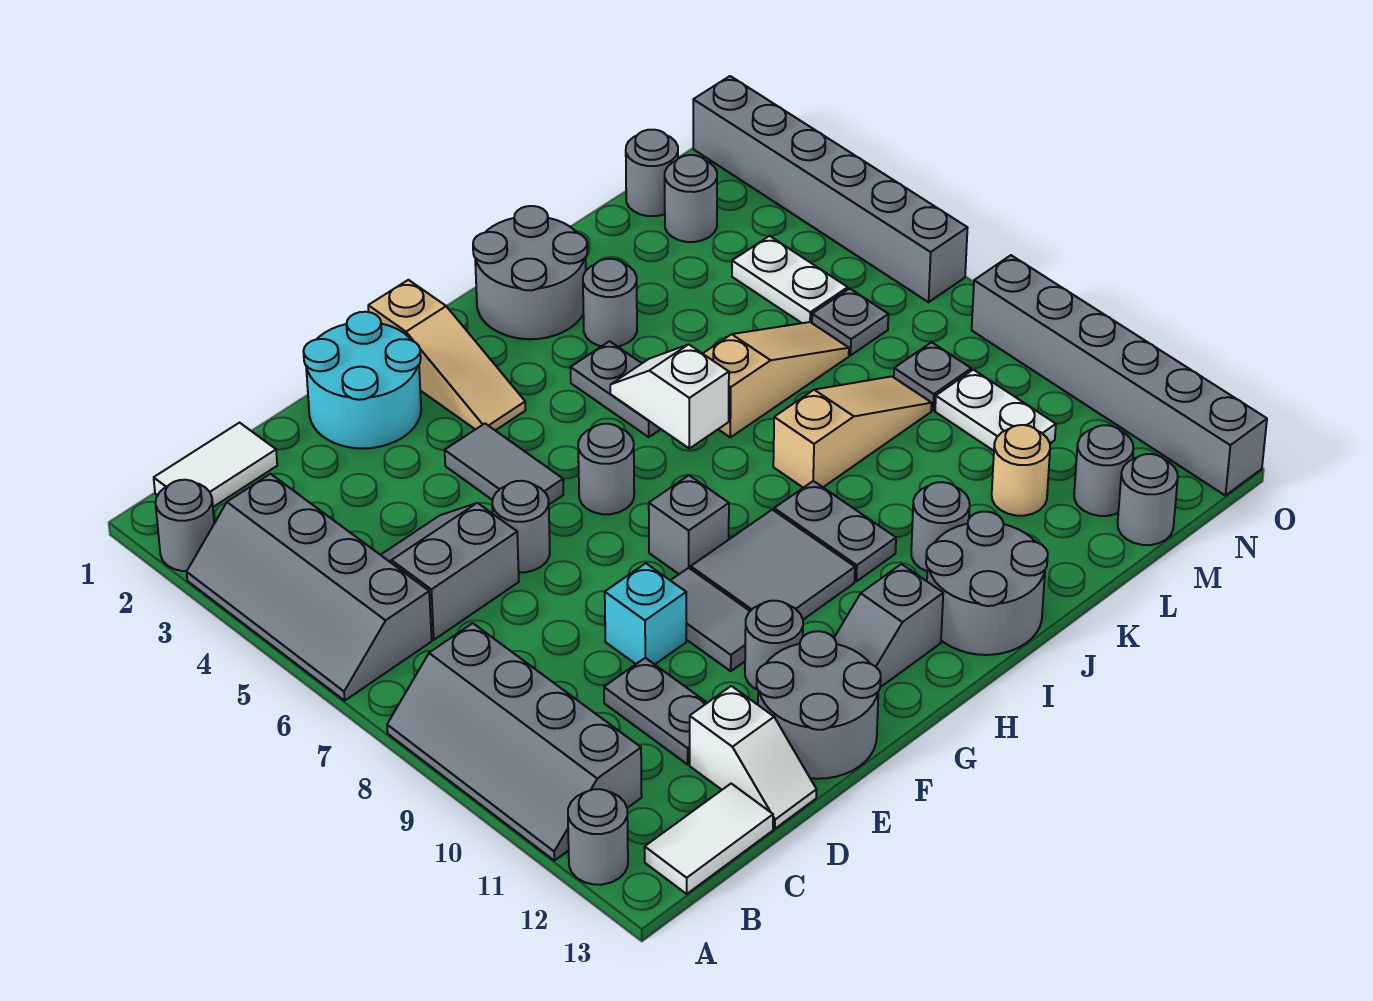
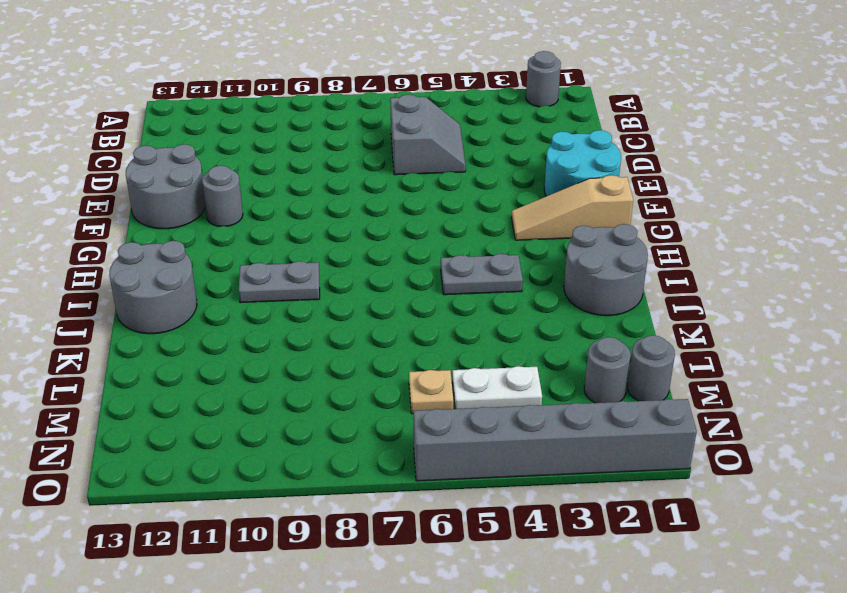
tan 1x1 plate [409,370,454,414] -> grey 1x1 plate [812,289,888,355]
none -> grey 2x4 slope [187,474,432,701]
none -> grey 2x4 slope [387,623,642,861]
none -> grey 1x1 round brick [568,789,628,885]
none -> white 1x2 tile [154,423,277,507]

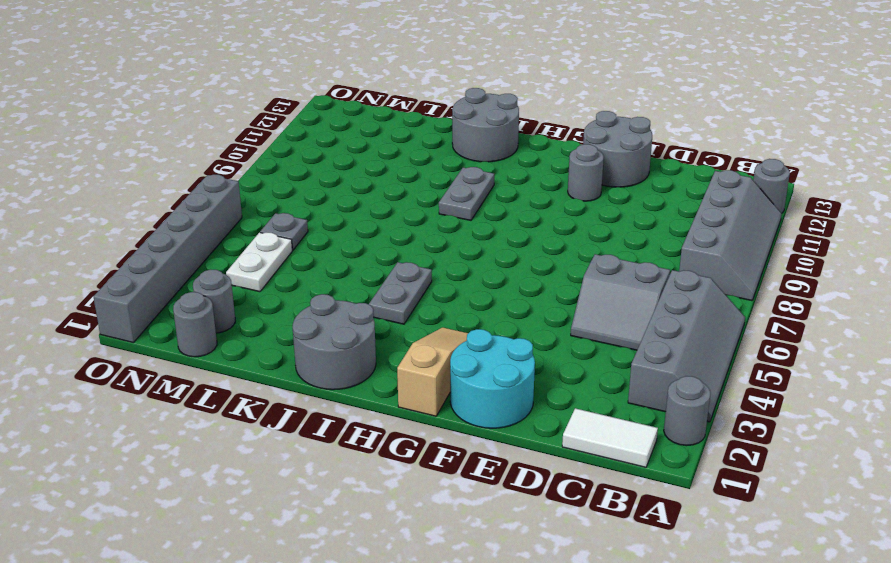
none -> white 1x2 tile [645,784,773,894]
none -> grey 1x2 plate [604,658,707,764]
none -> white 1x2 slope [690,686,817,829]
none -> grey 1x1 round brick [492,481,550,572]

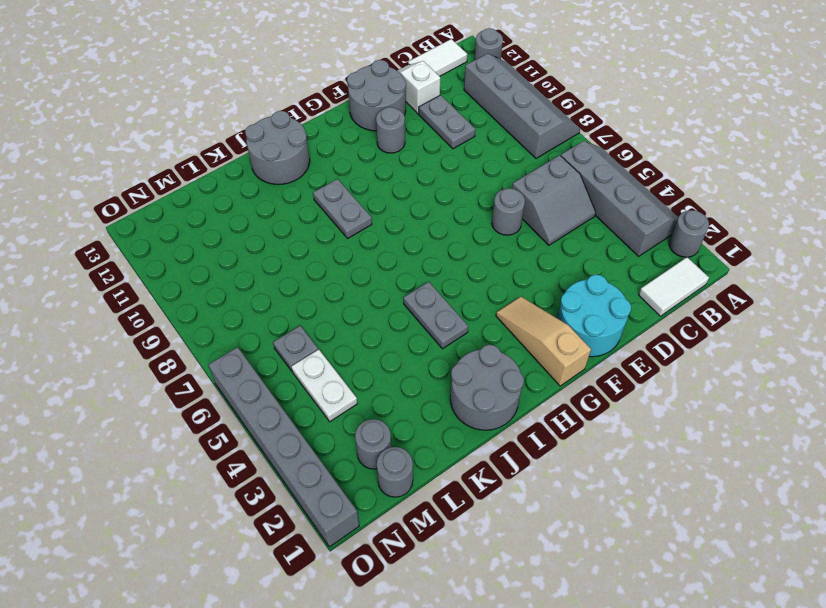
none -> cyan 1x1 brick [605,563,686,664]
none -> grey 1x2 tile [445,424,563,504]
none -> grey 1x2 tile [670,568,750,671]
none -> grey 1x1 round brick [578,424,634,514]

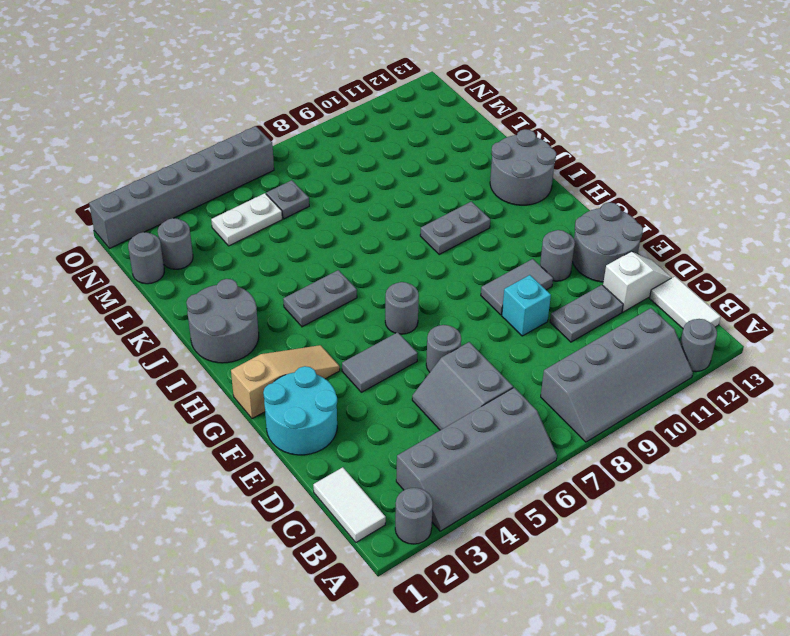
none -> grey 1x1 brick [649,475,729,574]
none -> grey 2x2 tile [691,510,855,620]
none -> grey 1x2 slope [834,564,943,687]
none -> grey 1x1 round brick [583,259,637,346]

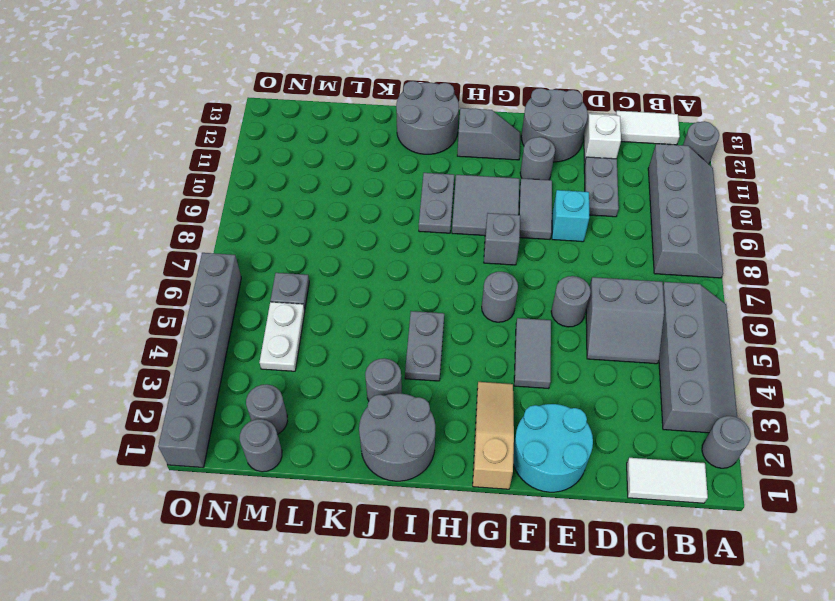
none -> tan 1x3 slope [703,322,849,437]
none -> tan 1x3 slope [773,376,932,488]
none -> grey 1x1 round brick [911,482,970,571]
none -> tan 1x1 round brick [992,425,1050,516]

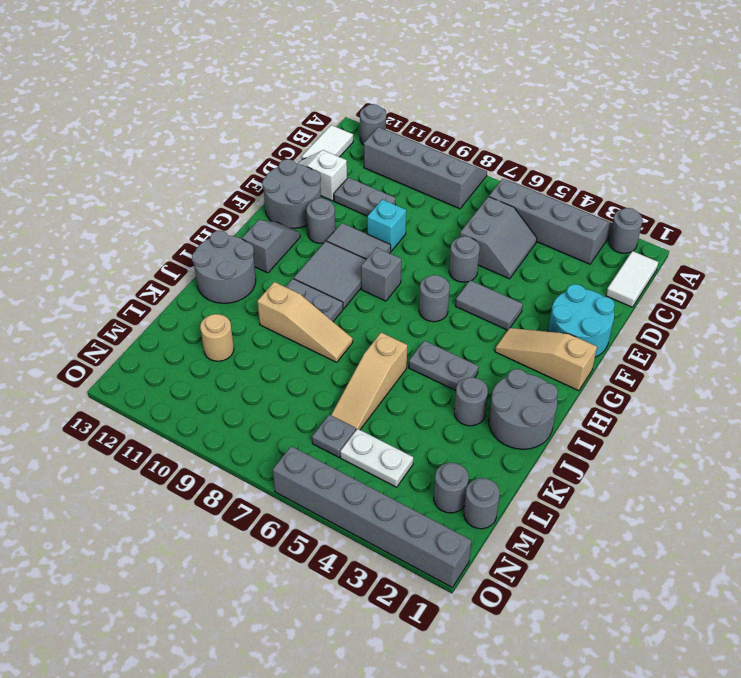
tan 1x3 slope [257,282,353,362] -> tan 1x3 slope turned to [773,376,932,488]
none -> grey 1x1 round brick [911,482,970,571]
none -> grey 1x1 plate [894,342,971,410]
none -> white 1x2 plate [935,370,1056,451]
none -> grey 1x1 round brick [1074,425,1133,516]

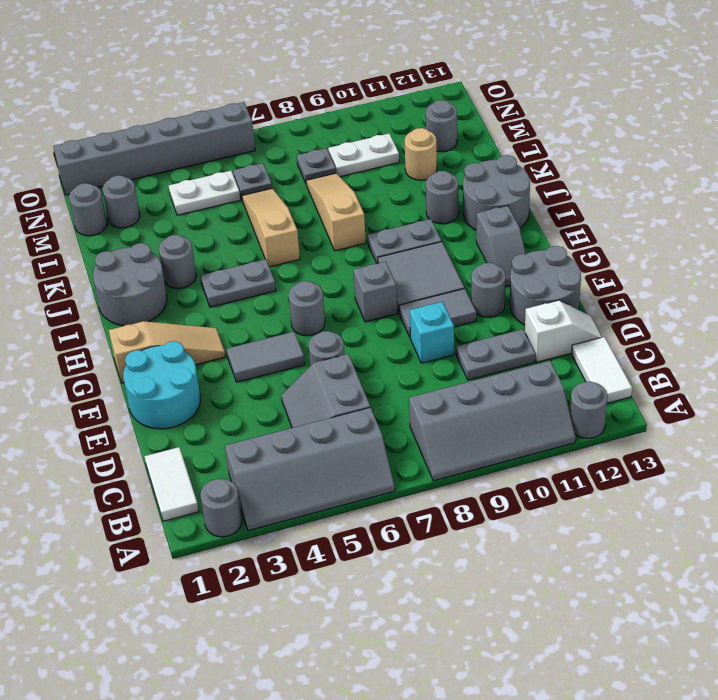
none -> grey 1x1 round brick [1118,454,1178,545]
none -> grey 1x6 brick [972,255,1267,496]
none -> white 1x2 slope [610,344,729,449]

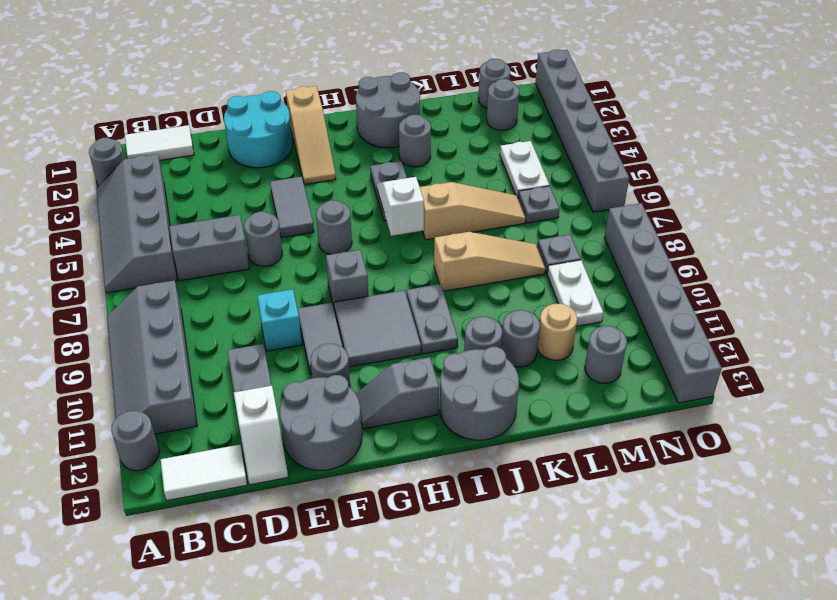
grey 1x1 round brick [501,310,540,367] -> grey 1x1 round brick moved to [1118,454,1178,545]

